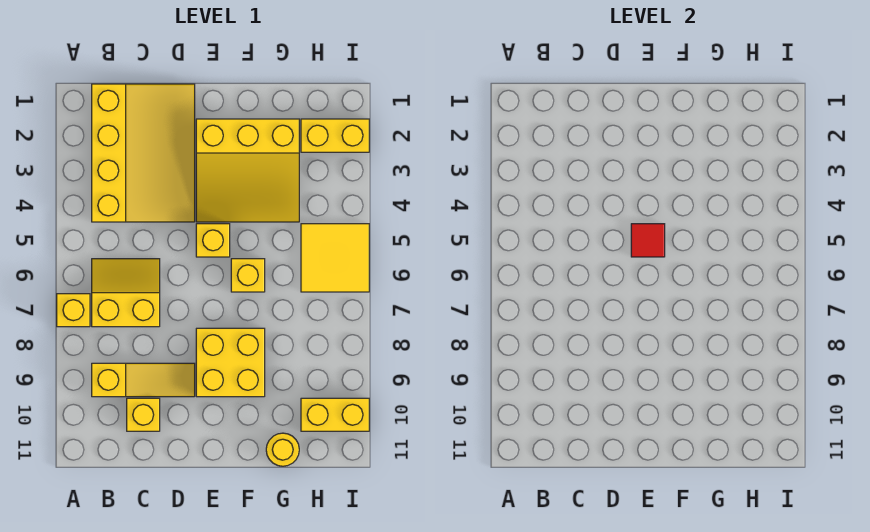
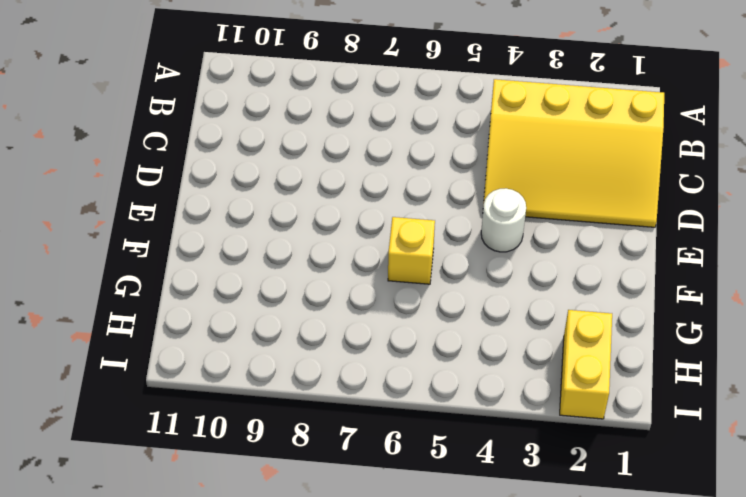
white 1x1 round brick [481,188,526,252] -> yellow 3x3 slope [196,119,299,222]
none -> yellow 1x1 brick [57,294,90,327]
none -> yellow 2x2 slope [92,259,160,327]
none -> yellow 1x3 slope [92,363,195,397]

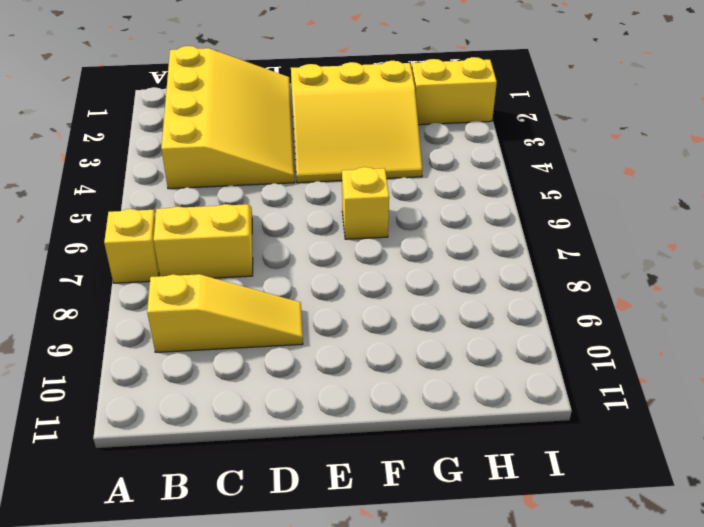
none -> yellow 1x1 brick [127,398,160,431]
none -> yellow 1x1 brick [196,224,230,257]
none -> yellow 2x2 brick [196,328,265,397]

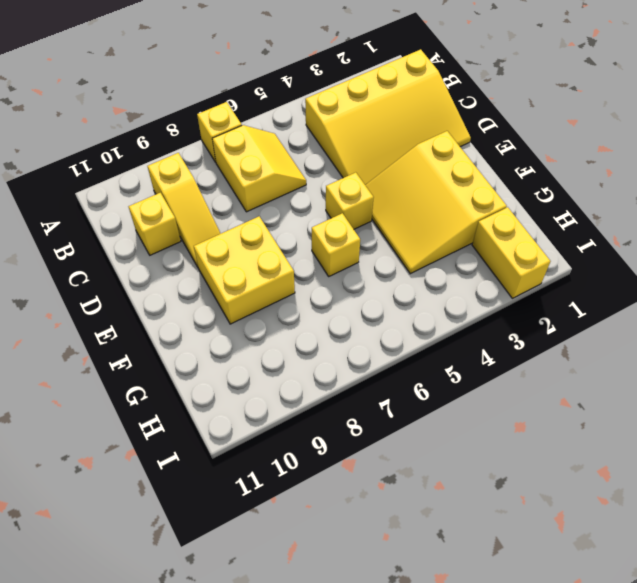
none -> yellow 1x1 round brick [266,433,299,466]
none -> yellow 2x2 tile [301,224,369,292]
none -> yellow 1x2 brick [301,398,369,431]

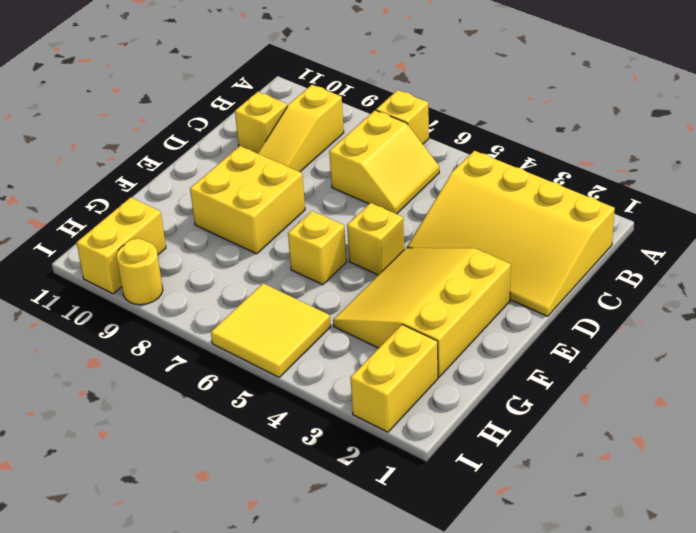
yellow 1x1 round brick [117,239,163,305] -> yellow 1x1 round brick moved to [266,433,299,466]
none -> red 1x1 tile [631,224,665,257]

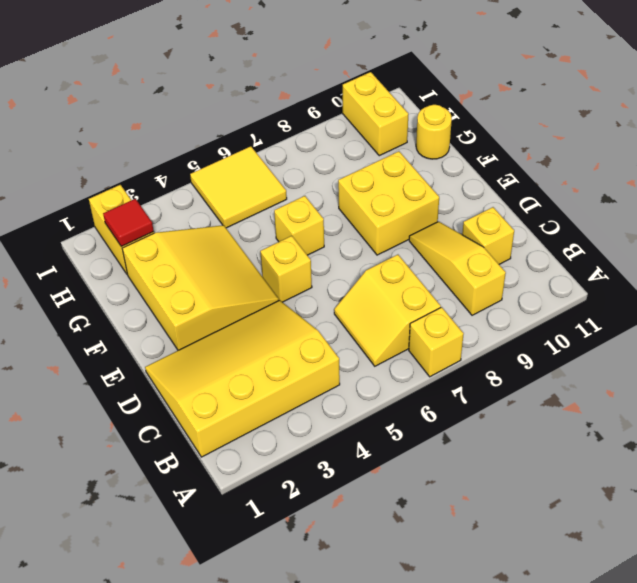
red 1x1 tile [103,199,154,247] -> red 1x1 tile moved to [631,224,665,257]

